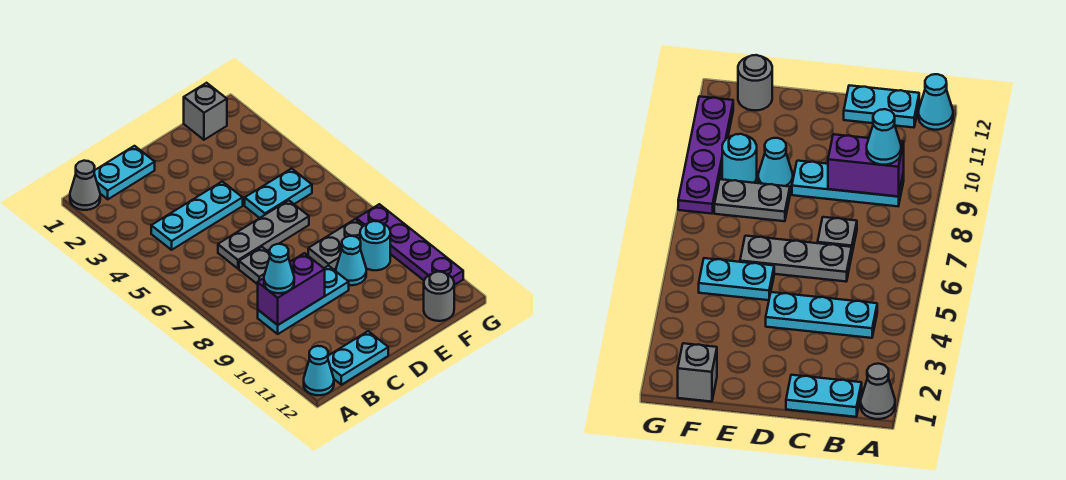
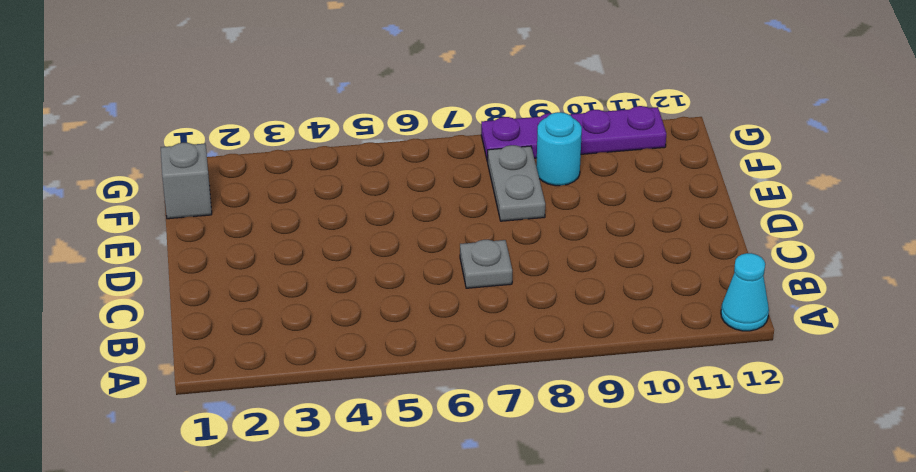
none -> grey 1x1 cone [70,161,100,210]
none -> cyan 1x2 plate [94,146,155,199]
none -> cyan 1x3 plate [151,181,243,250]

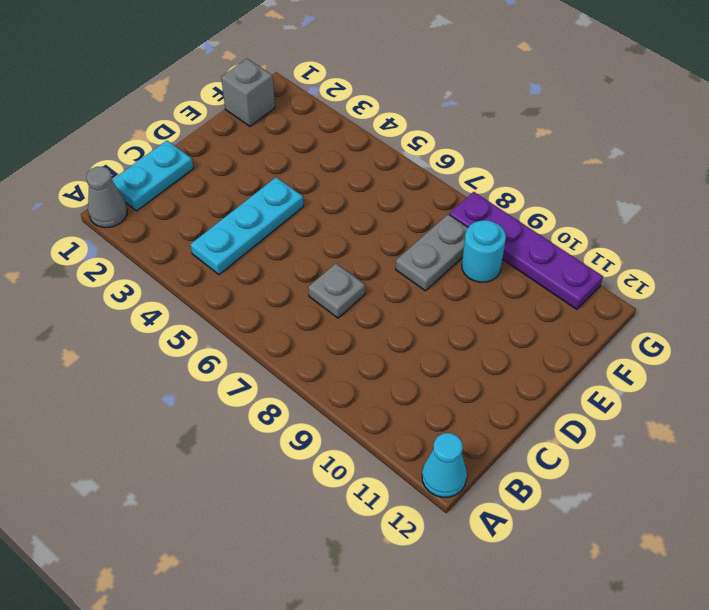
none -> cyan 1x3 plate [258,266,349,334]
none -> cyan 1x2 plate [328,331,388,385]
none -> grey 1x3 plate [218,200,309,269]

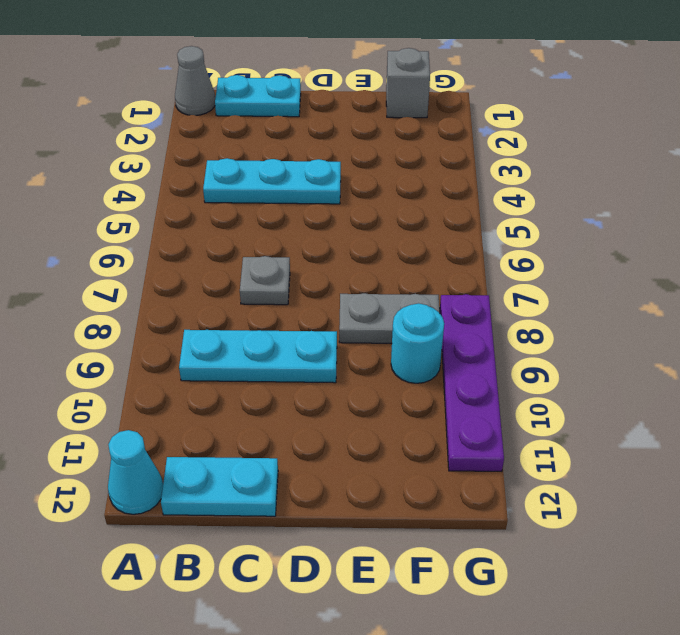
none -> grey 1x3 plate [218,200,309,269]
none -> cyan 1x2 plate [245,169,312,218]
none -> cyan 1x1 cone [336,236,366,285]

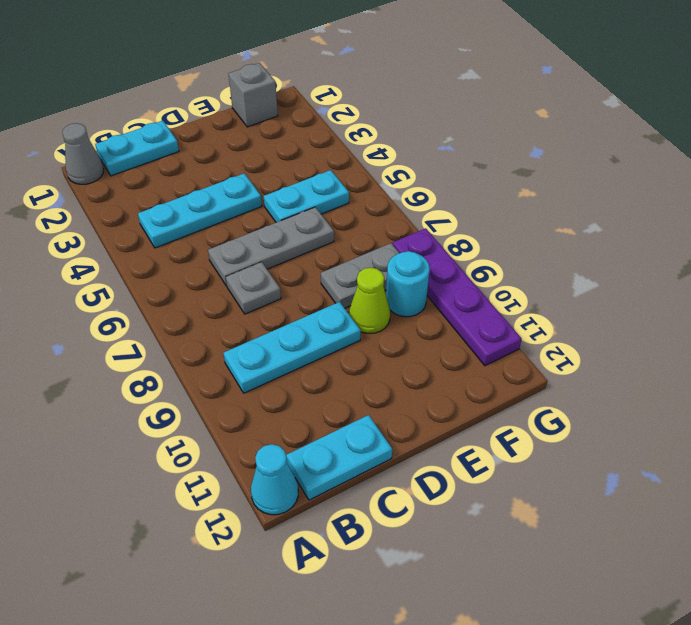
lime 1x1 cone [349,268,390,333] -> cyan 1x1 cone [336,236,366,285]
none -> grey 1x1 round brick [424,272,454,321]
none -> purple 1x2 brick [258,253,325,325]
none -> cyan 1x1 cone [264,244,294,293]

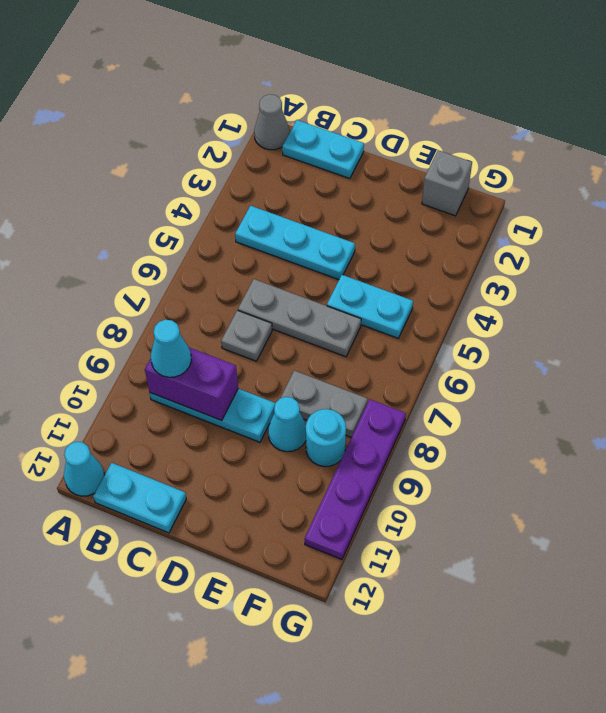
none -> grey 1x1 round brick [424,272,454,321]

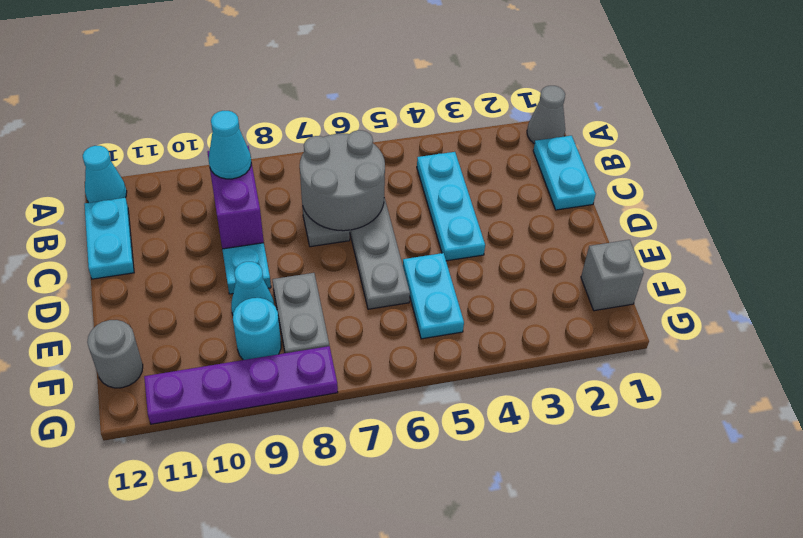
grey 2x2 round brick [300,130,385,231] -> none

